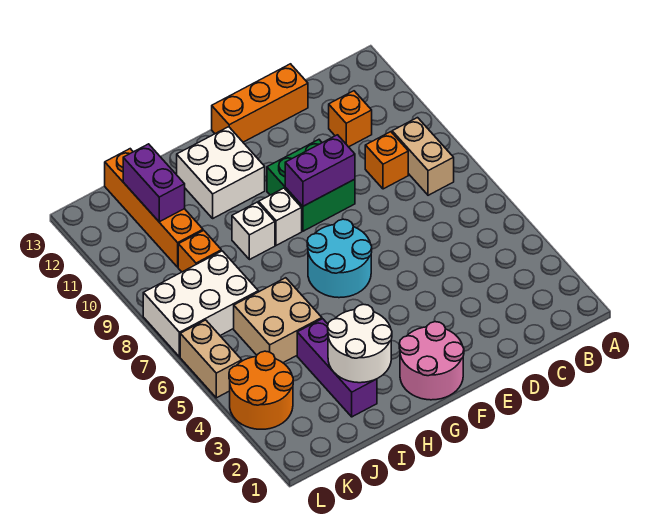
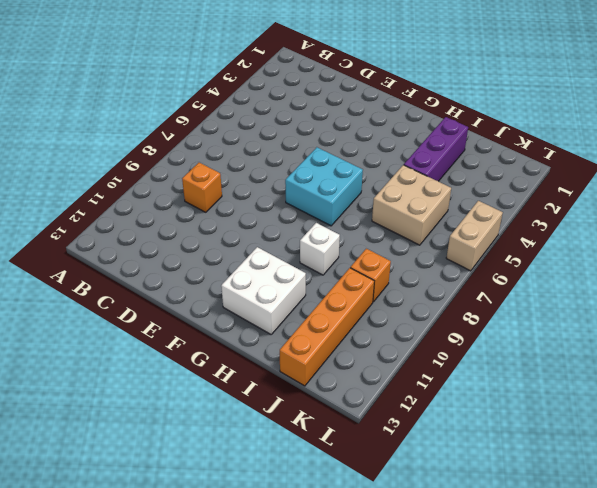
cyan 2x2 brick [285,147,363,226] -> cyan 2x2 round brick [307,219,372,298]
none -> tan 1x2 brick [392,118,454,195]
none -> orange 1x1 brick [329,91,372,147]
none -> orange 1x3 brick [212,64,308,142]

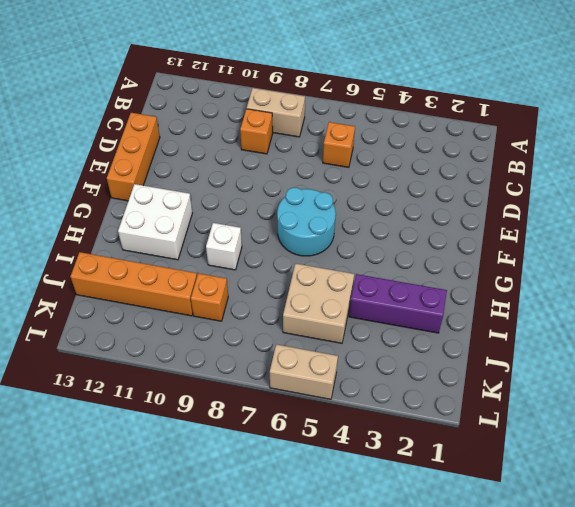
orange 1x1 brick [323,122,355,167] -> orange 1x1 brick moved to [329,91,372,147]
none -> green 2x2 brick [267,140,355,231]
none -> pink 2x2 round brick [399,322,464,400]
none -> white 1x1 brick [259,188,302,245]

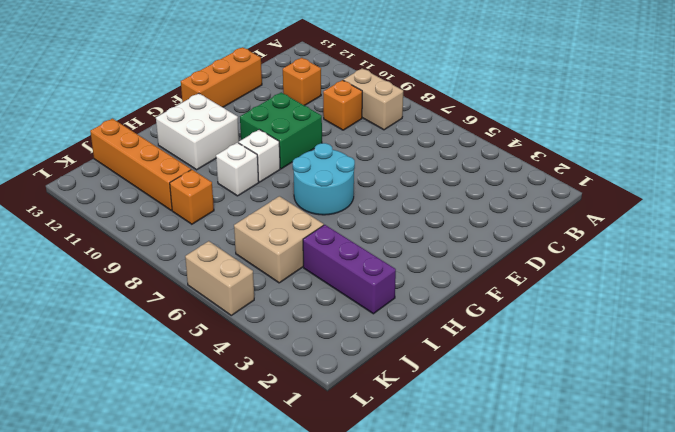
none -> pink 2x2 round brick [399,322,464,400]
none -> white 2x3 brick [143,251,258,357]
none -> orange 2x2 round brick [229,351,293,429]

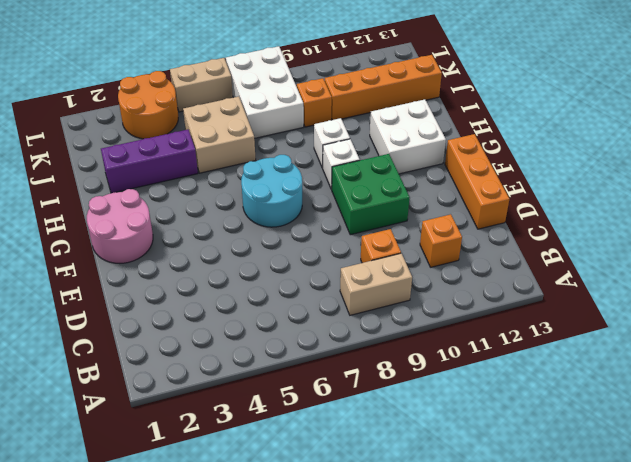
none -> purple 1x2 brick [285,135,355,206]
none -> white 2x2 round brick [328,304,392,383]
none -> purple 1x2 brick [123,144,185,222]

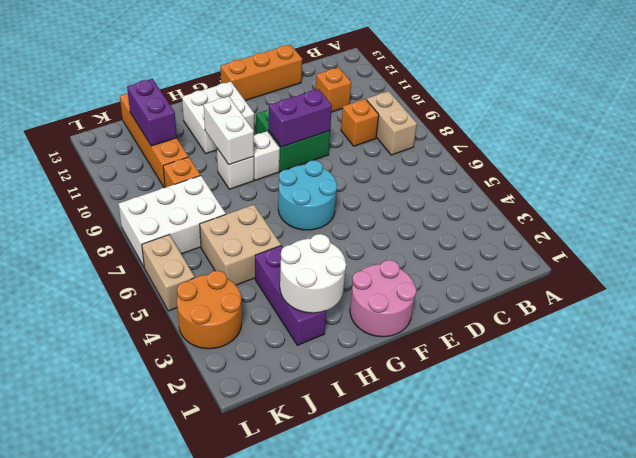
white 1x2 brick [204,96,254,165] -> none

